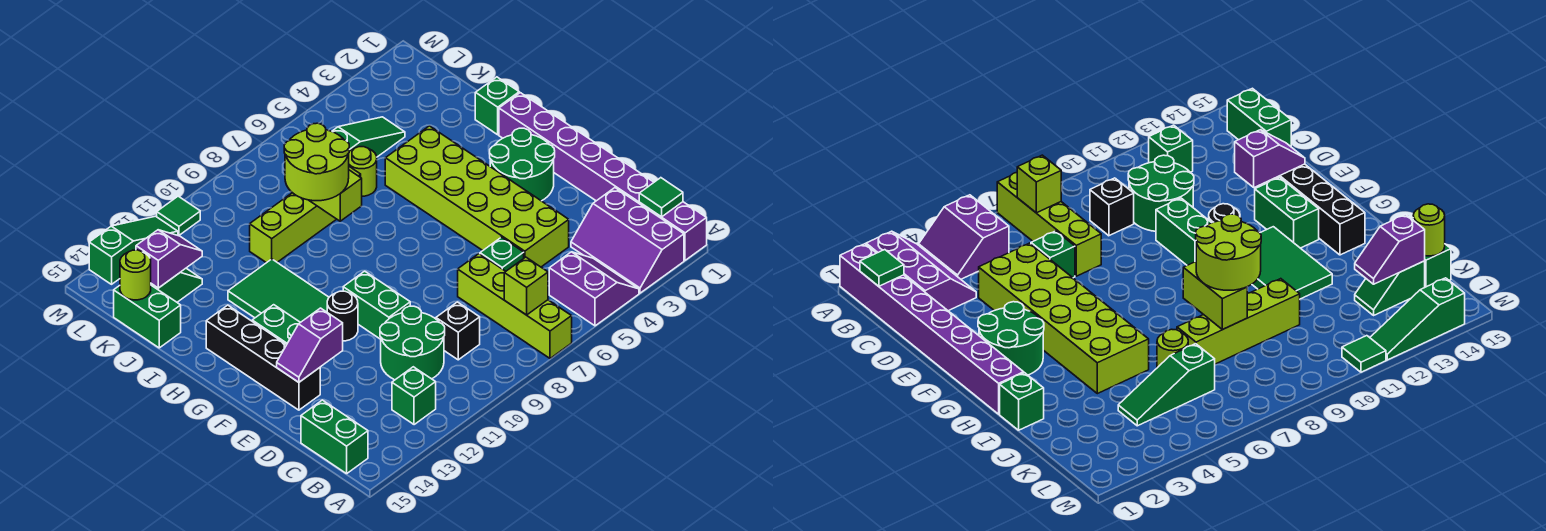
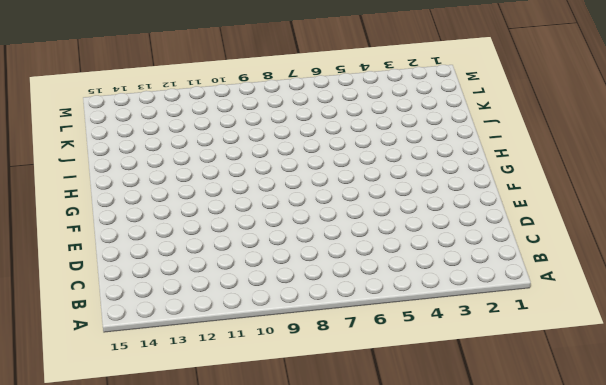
none -> purple 1x8 brick [499,93,707,260]
none -> purple 2x3 slope [571,188,684,293]
none -> purple 2x2 slope [549,252,639,326]
none -> lime 1x4 brick [458,254,572,358]

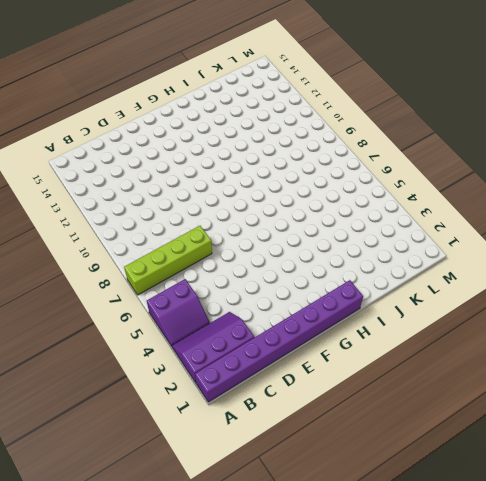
none -> green 1x1 brick [392,367,436,425]
none -> green 1x2 brick [301,400,368,474]
none -> black 1x1 brick [436,302,480,360]
none -> green 2x2 round brick [380,306,445,380]

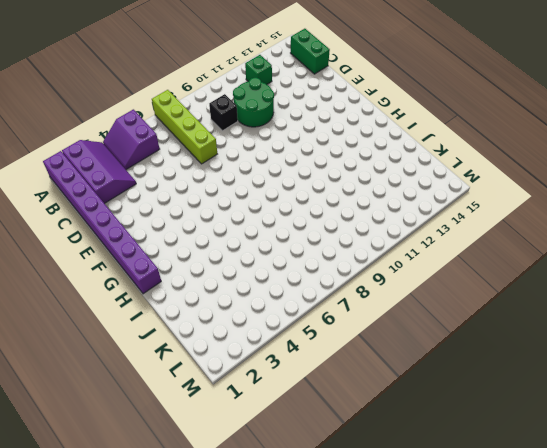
none -> lime 2x6 brick [385,126,569,267]
none -> green 1x1 brick [480,237,524,271]
none -> green 1x2 brick [343,271,410,339]
none -> black 1x4 brick [206,305,320,410]

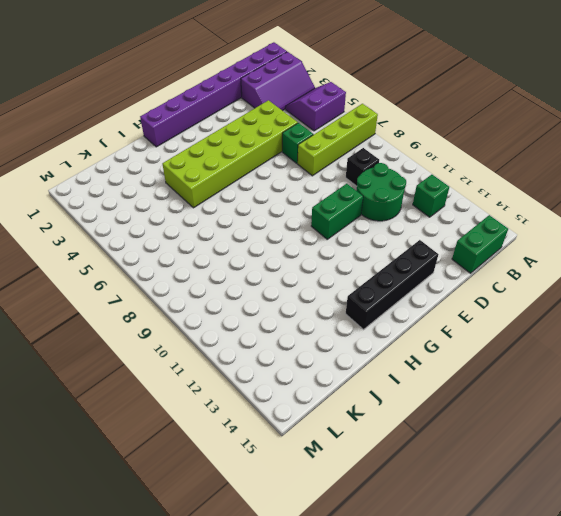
none -> green 2x2 round brick [490,128,555,201]
none -> black 1x1 round brick [327,291,358,341]
none -> green 1x2 brick [252,305,300,345]
none -> green 2x3 tile [228,259,329,322]

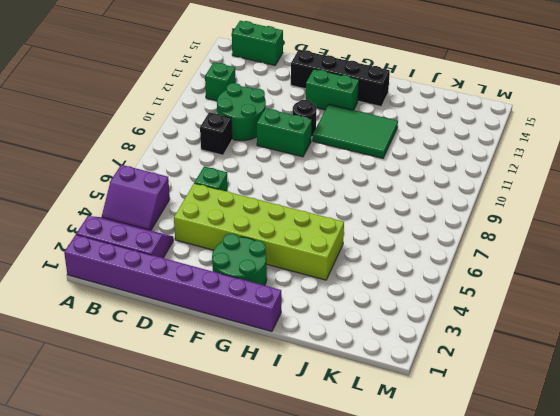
none -> lime 1x4 brick [458,254,572,358]
none -> green 1x1 brick [475,77,519,135]
none -> lime 1x1 round brick [348,147,377,196]
none -> lime 1x4 brick [250,167,361,263]

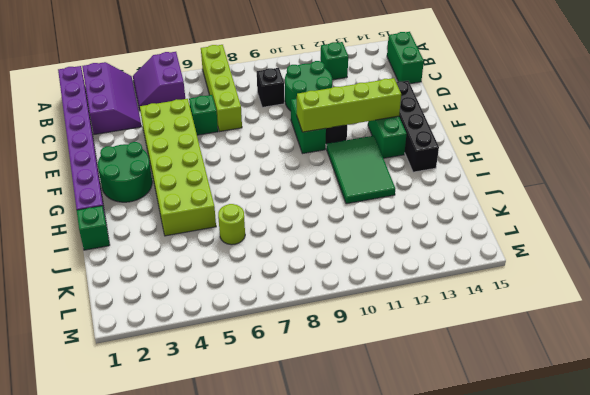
lime 1x4 brick [297,78,401,132] -> lime 1x4 brick moved to [250,167,361,263]
none -> green 1x2 brick [114,285,181,348]
none -> green 1x3 slope [332,117,405,157]
none -> green 1x2 slope [151,268,202,302]
none -> green 1x1 tile [157,196,200,235]

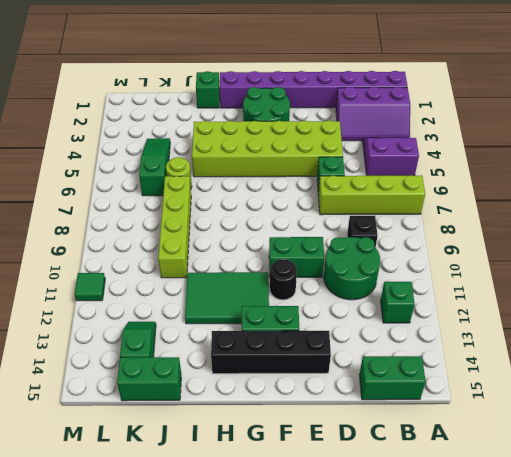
none -> green 1x3 slope [89,216,178,284]
none -> green 1x1 tile [639,178,683,217]
none -> lime 1x1 brick [504,257,548,315]
none -> purple 1x2 slope [277,308,343,382]

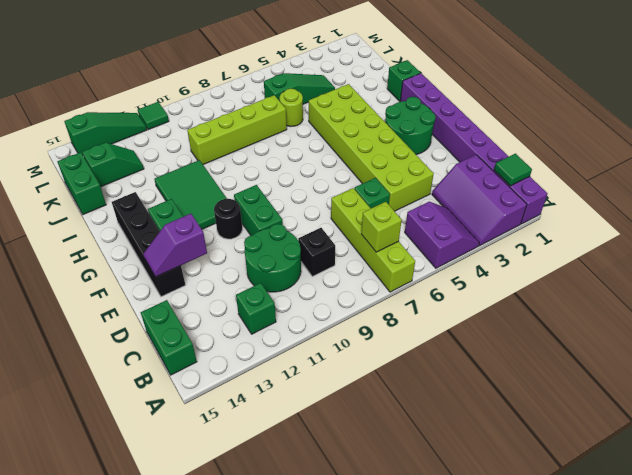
none -> lime 1x2 brick [309,170,362,221]
none -> purple 1x2 slope [136,230,202,288]
none -> lime 1x1 round brick [120,250,151,300]
none -> lime 2x2 round brick [284,123,349,201]

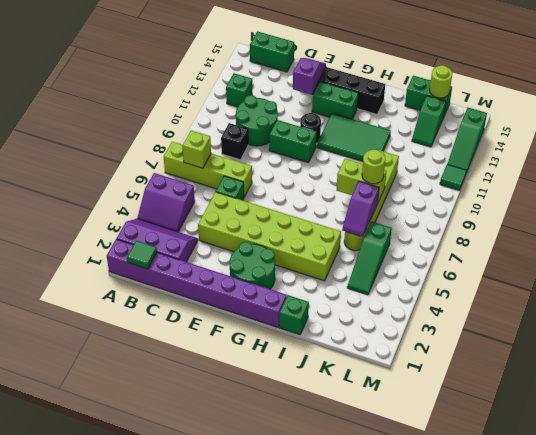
purple 1x2 slope [342,181,379,237] -> purple 1x2 slope moved to [136,230,202,288]
lime 1x1 round brick [362,150,385,184] -> lime 2x2 round brick [284,123,349,201]

